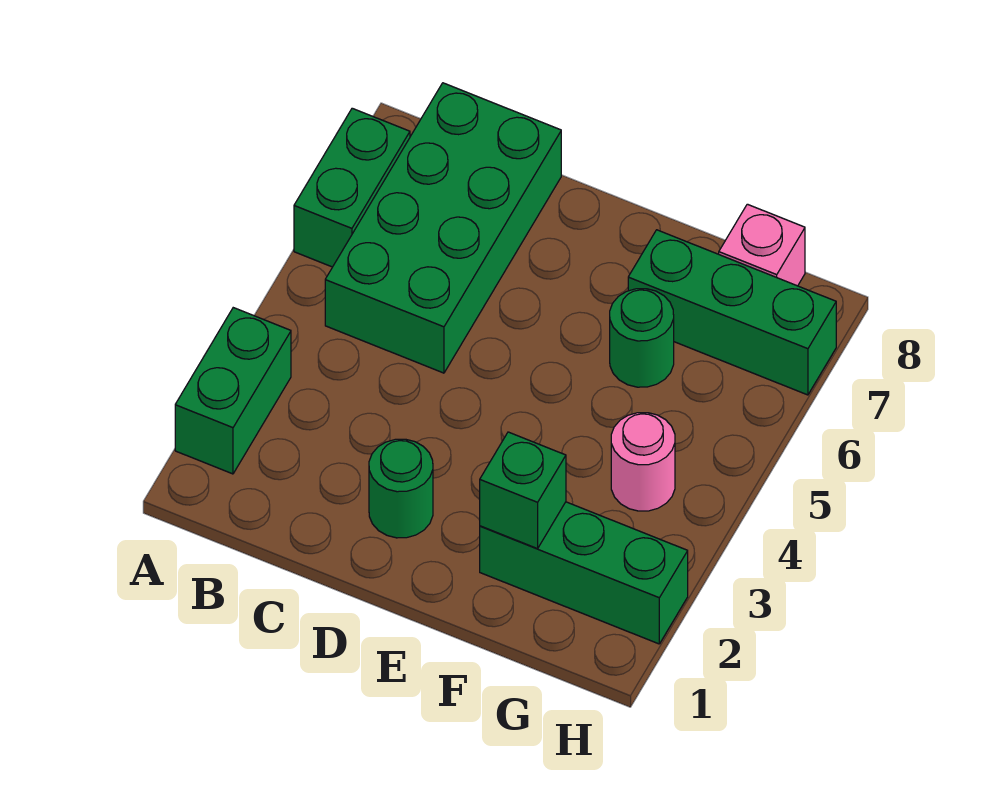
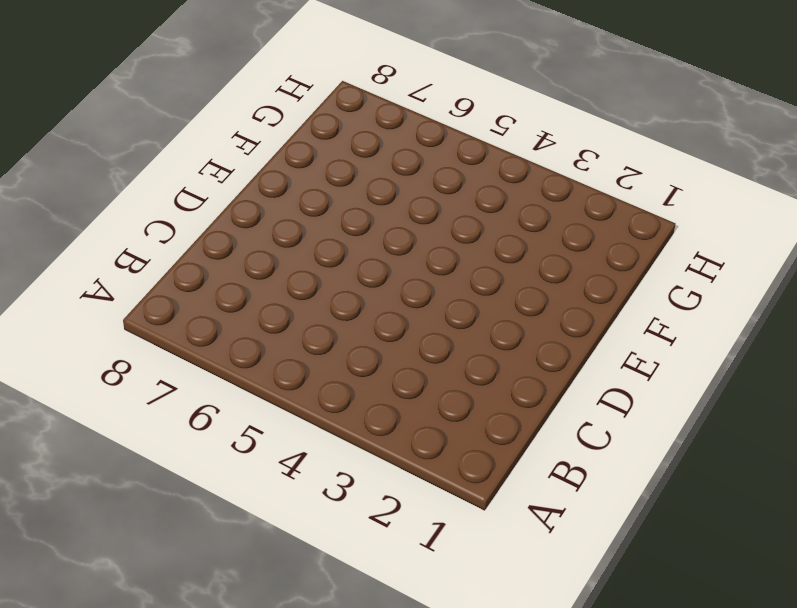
none -> green 1x2 brick [175,308,291,474]
none -> green 1x2 brick [294,108,410,267]

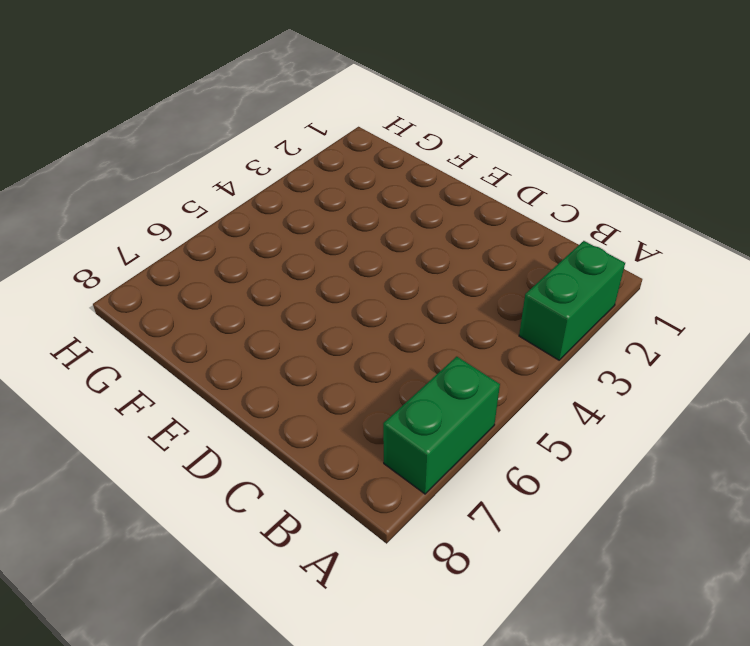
none -> green 2x4 brick [325,83,561,373]
none -> green 1x1 round brick [369,439,433,538]

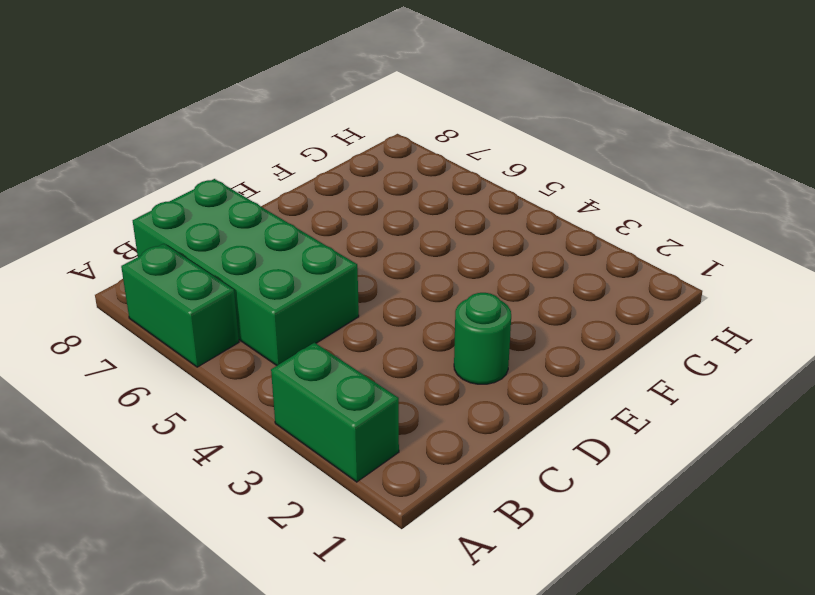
none -> green 1x3 brick [480,502,688,644]
none -> green 1x1 round brick [610,289,674,387]

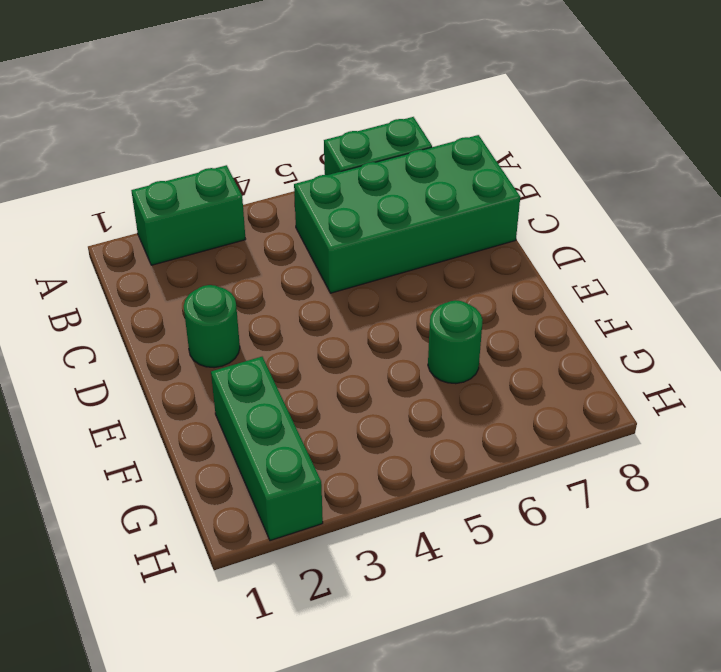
none -> green 1x3 brick [628,230,836,395]
none -> pink 1x1 round brick [611,413,675,511]

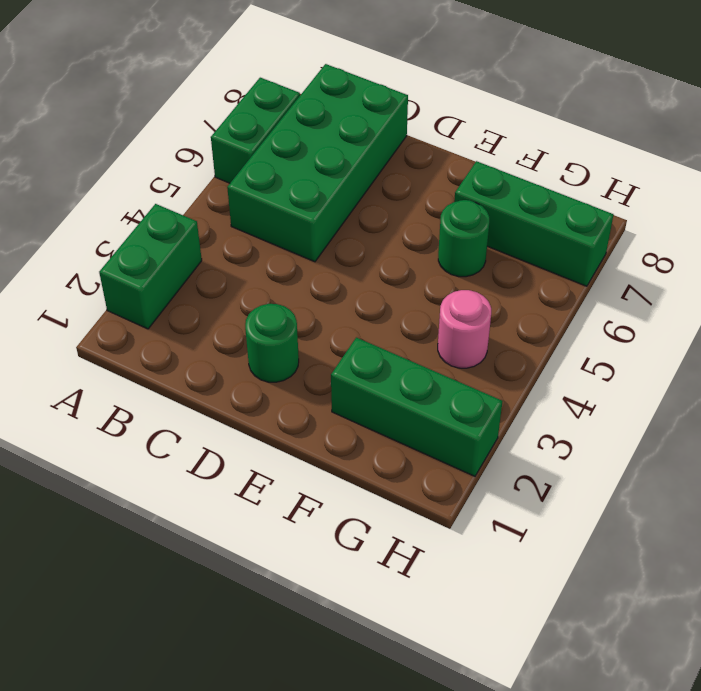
none -> pink 1x1 brick [719,204,805,286]
none -> green 1x1 brick [480,432,566,549]

